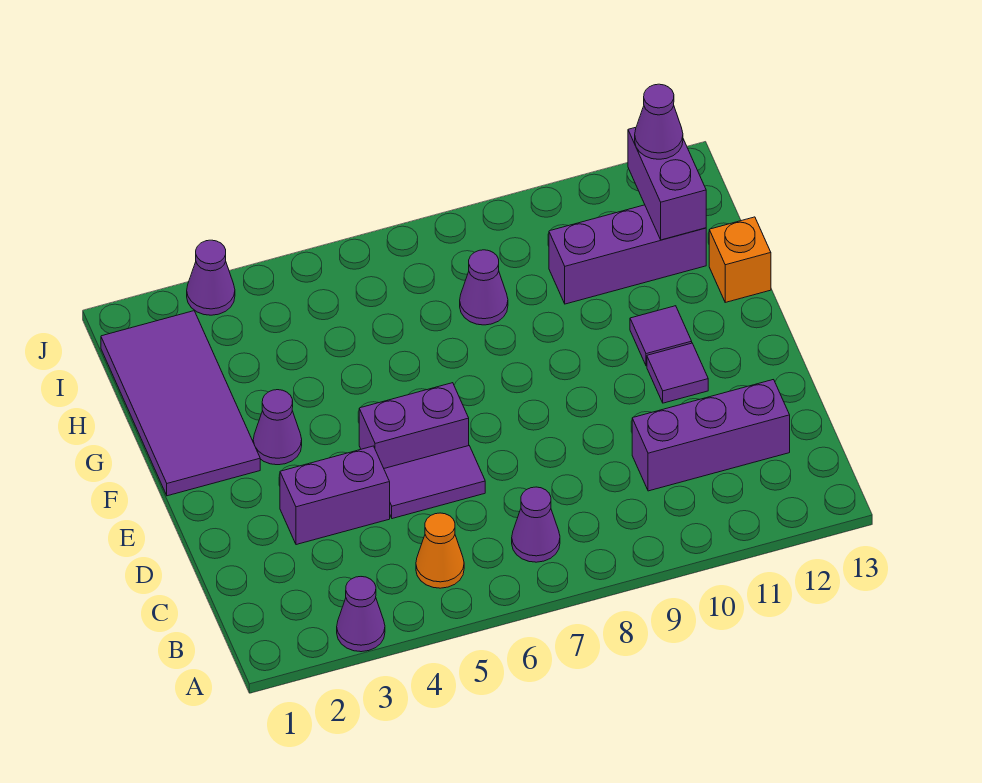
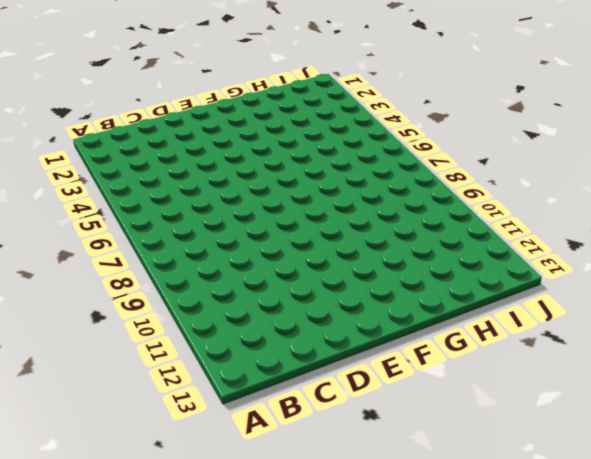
none -> purple 1x1 cone [337,577,385,652]
none -> orange 1x1 cone [416,513,464,588]
none -> purple 1x1 cone [512,487,560,562]

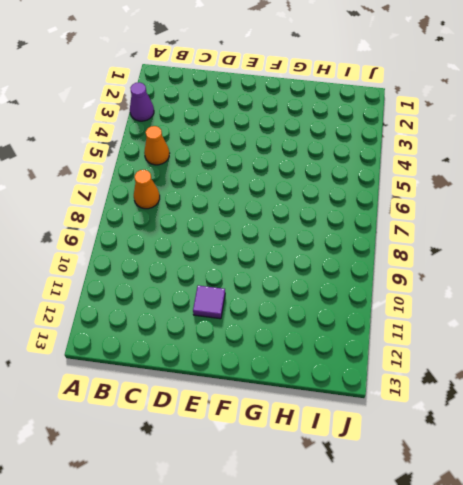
orange 1x1 cone [134,170,160,209] -> purple 1x1 cone [512,487,560,562]
none -> purple 1x3 brick [632,380,790,491]
none -> purple 1x2 brick [280,446,390,545]
none -> purple 1x2 tile [384,446,485,519]

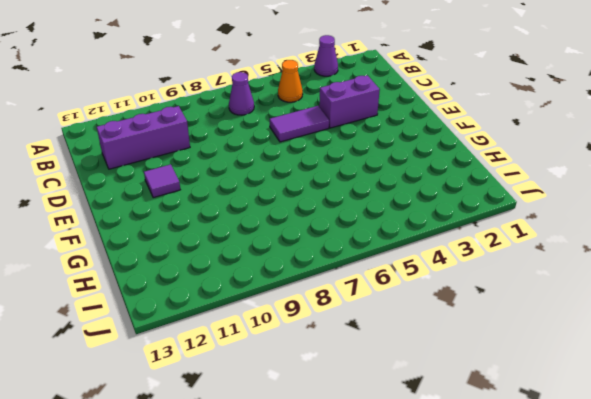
none -> purple 1x2 brick [359,383,469,468]
none -> purple 2x4 tile [101,311,260,496]
none -> purple 1x1 cone [253,390,302,465]

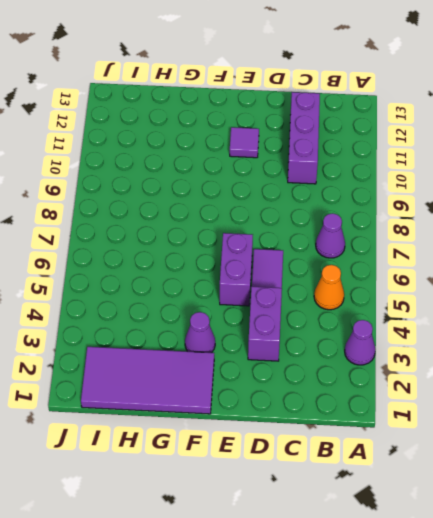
none -> purple 1x1 tile [630,306,692,366]
none -> orange 1x1 brick [709,217,771,302]
none -> purple 1x1 cone [460,250,508,325]

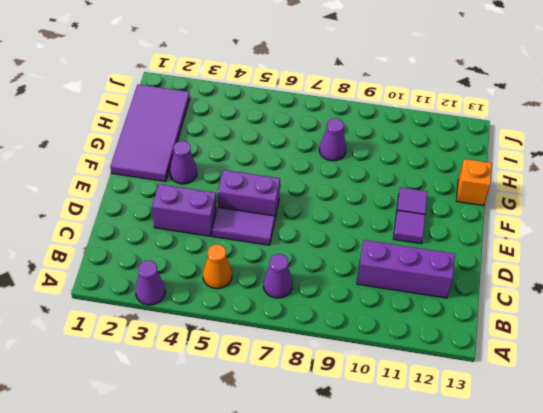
none -> purple 1x3 brick [549,205,706,304]
none -> purple 1x1 cone [187,240,235,315]
none -> purple 1x2 brick [628,127,706,240]

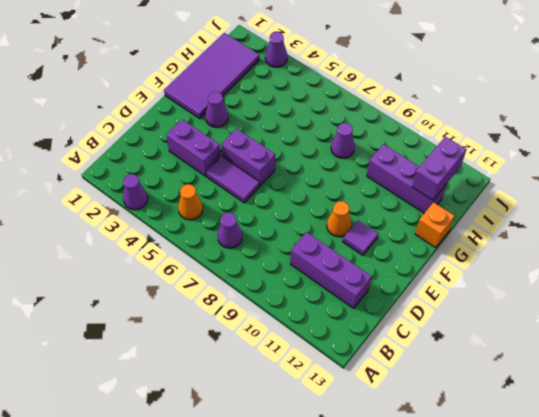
orange 1x1 cone [327,201,352,237] -> none
none -> purple 1x1 tile [630,306,692,366]
none -> purple 1x1 cone [635,84,683,159]

